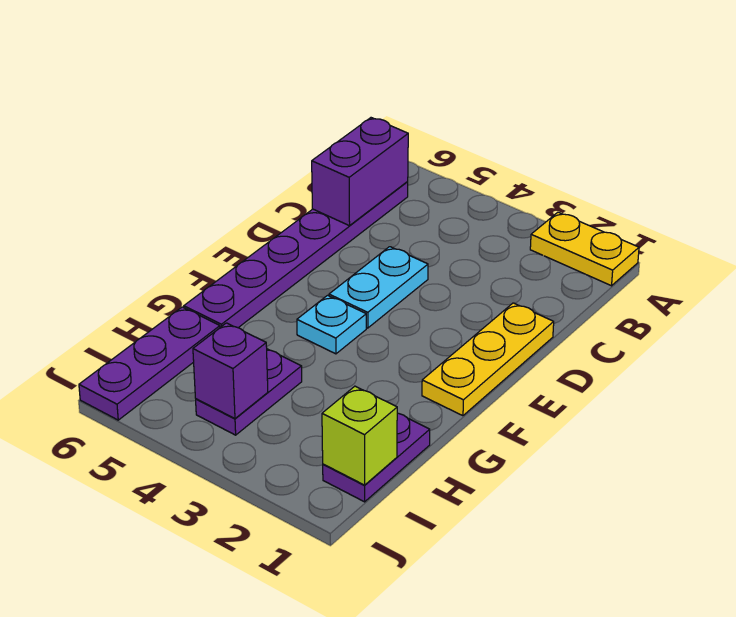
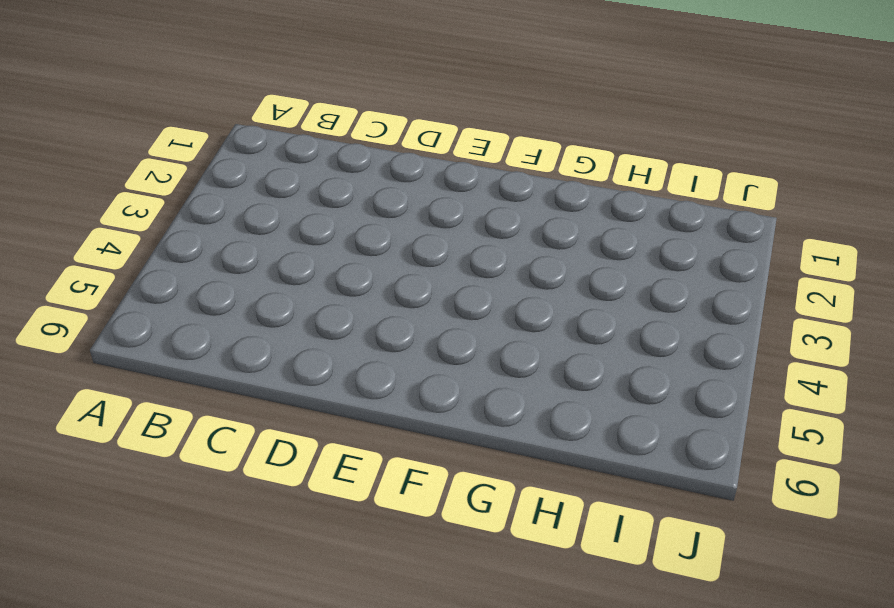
none -> yellow 1x2 plate [530,212,639,286]
none -> purple 1x6 plate [184,182,408,328]

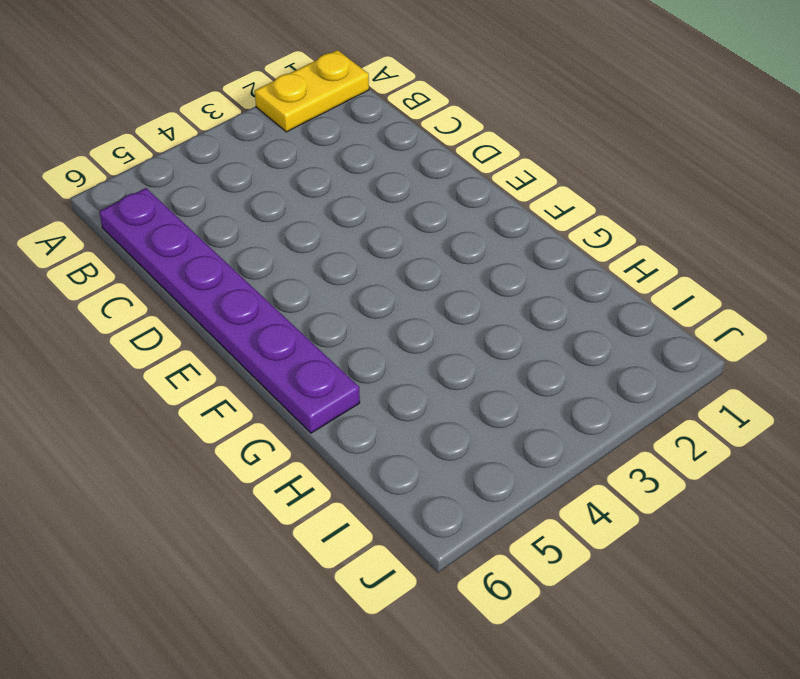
none -> yellow 1x3 plate [422,303,554,416]
none -> cyan 1x2 plate [329,247,428,328]

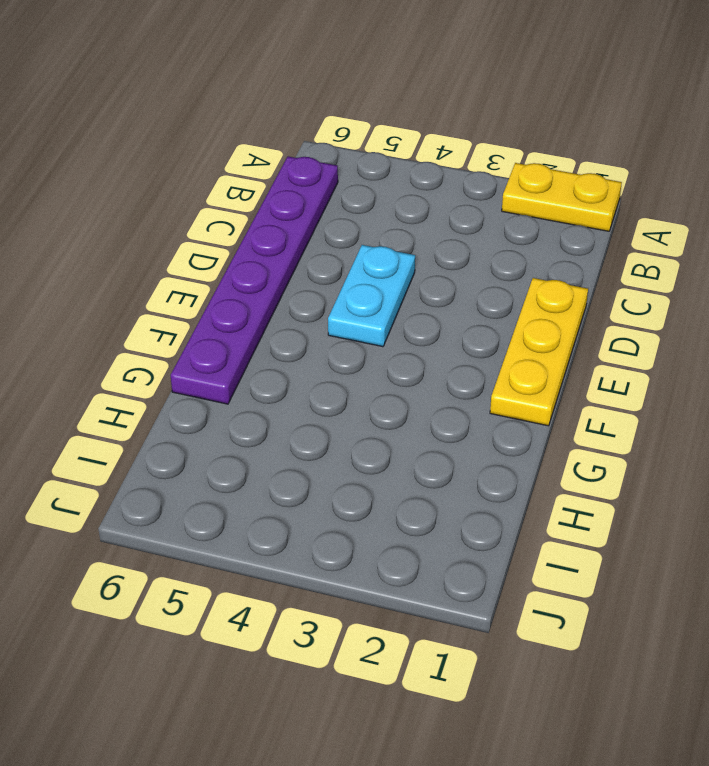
none -> cyan 1x1 plate [297,295,366,354]
none -> purple 1x2 plate [323,413,430,502]

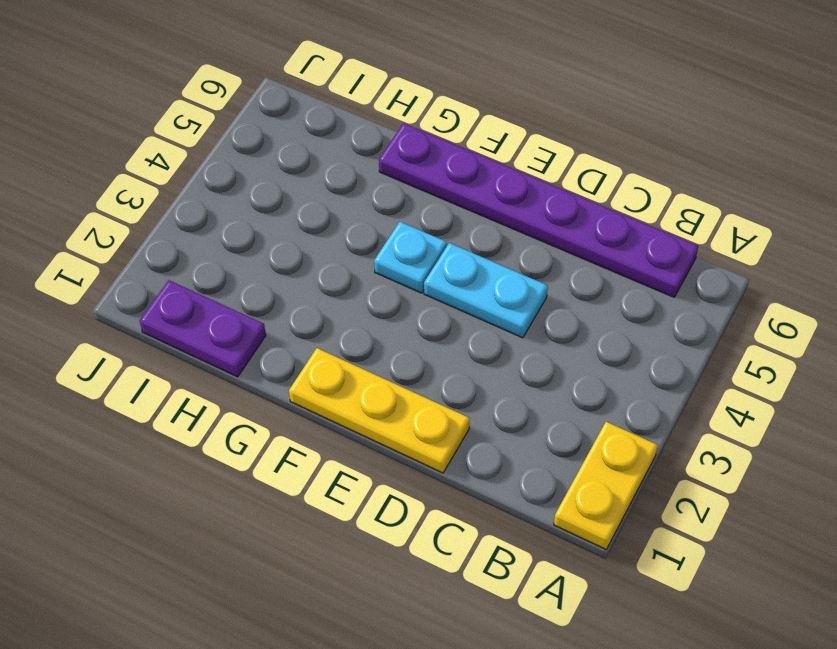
none -> purple 1x2 plate [196,349,302,435]
none -> purple 1x3 plate [79,307,220,420]

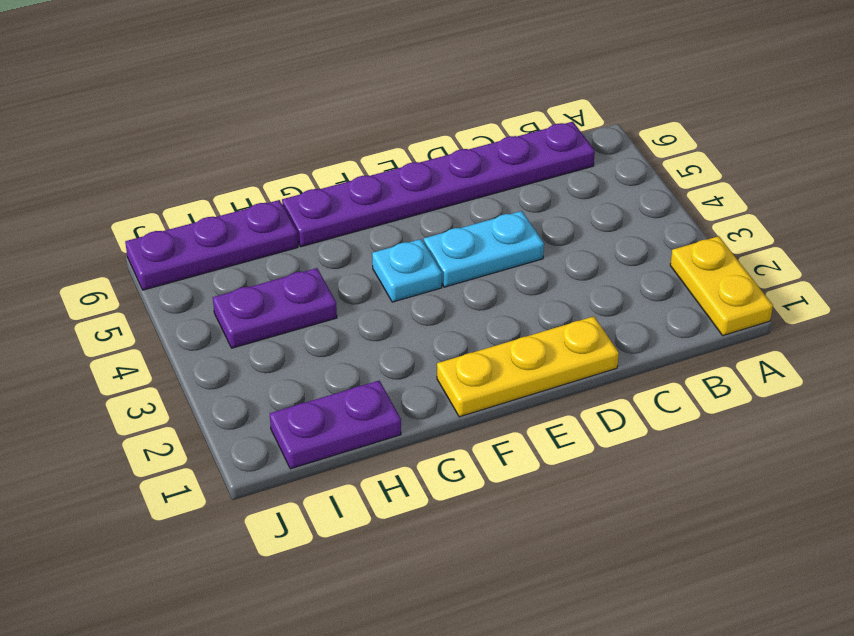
none -> purple 1x2 brick [312,118,408,226]
none -> lime 1x1 brick [322,386,397,485]

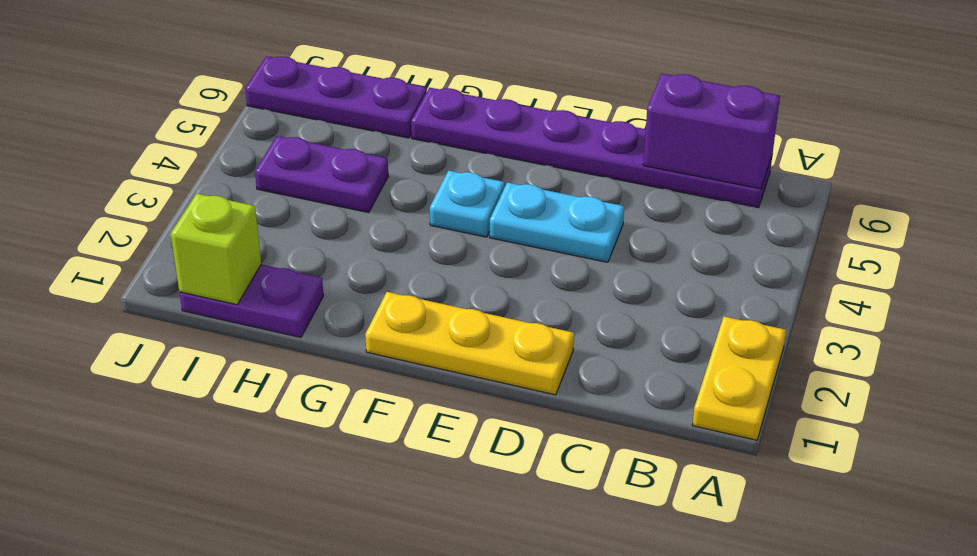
none -> purple 1x1 brick [193,323,268,418]

